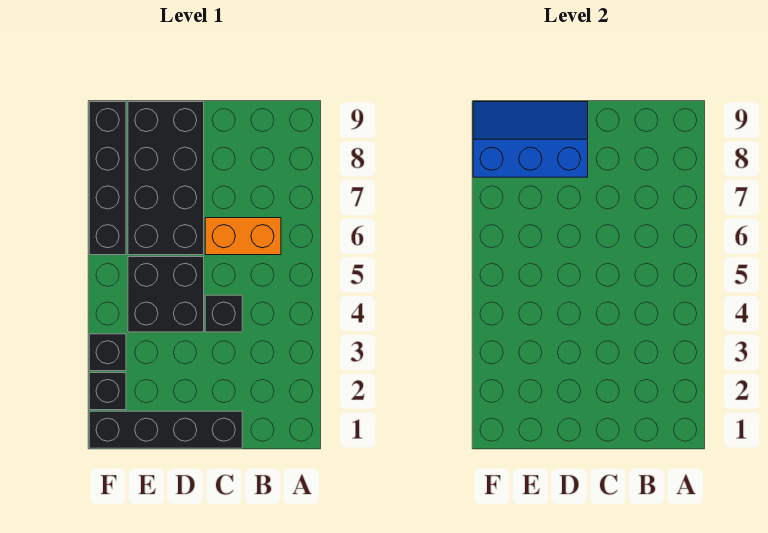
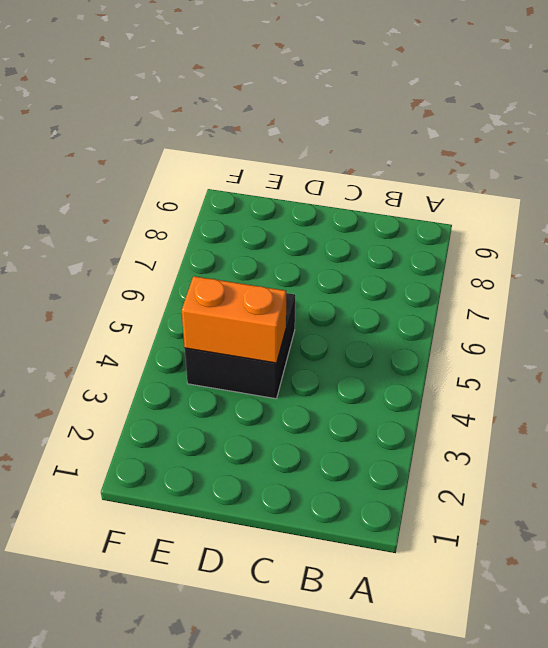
orange 1x2 brick [182,276,286,363] -> orange 1x2 brick moved to [205,218,281,255]
none -> black 1x4 brick [89,411,242,448]
none -> black 1x1 brick [205,295,242,332]

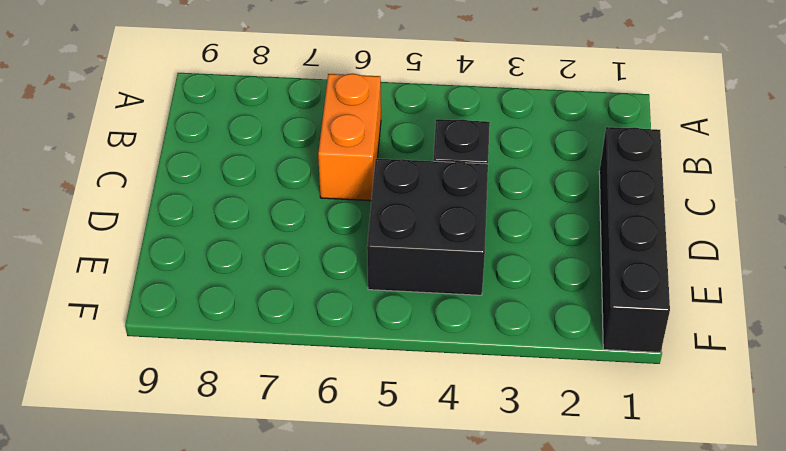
none -> black 2x4 brick [128,102,204,255]
none -> black 1x1 brick [89,373,126,410]

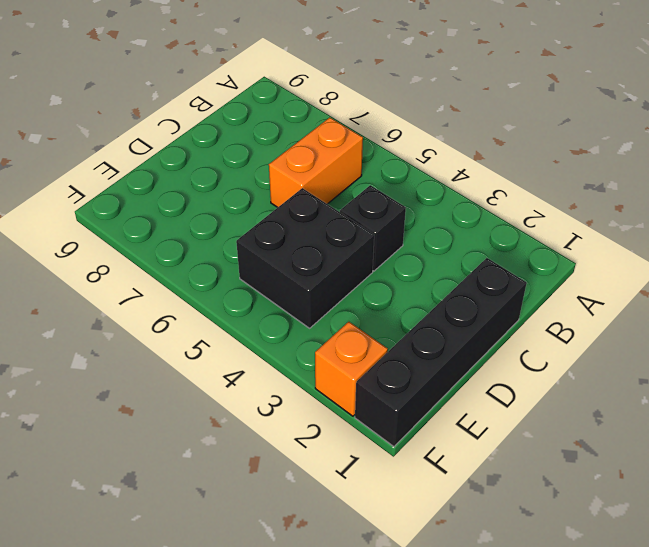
orange 1x1 brick [315,322,388,416] -> black 1x1 brick [89,373,126,410]
none -> black 2x4 brick [128,102,204,255]
none -> black 1x1 brick [89,334,126,371]

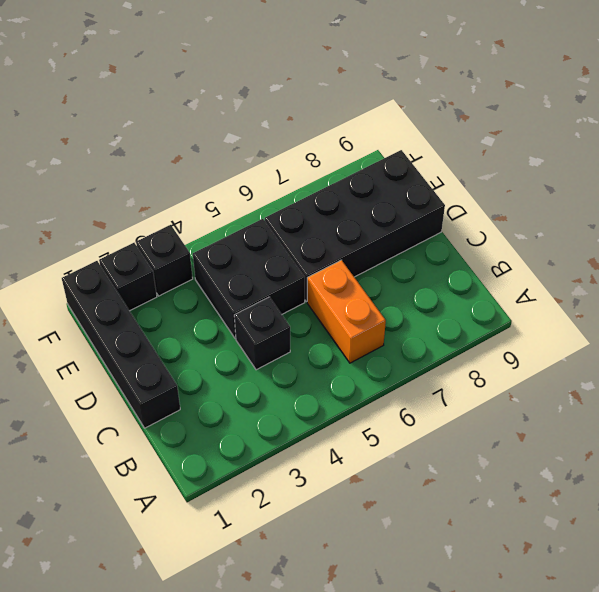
none -> black 1x4 brick [89,102,126,255]
none -> blue 2x3 slope [473,102,588,177]

